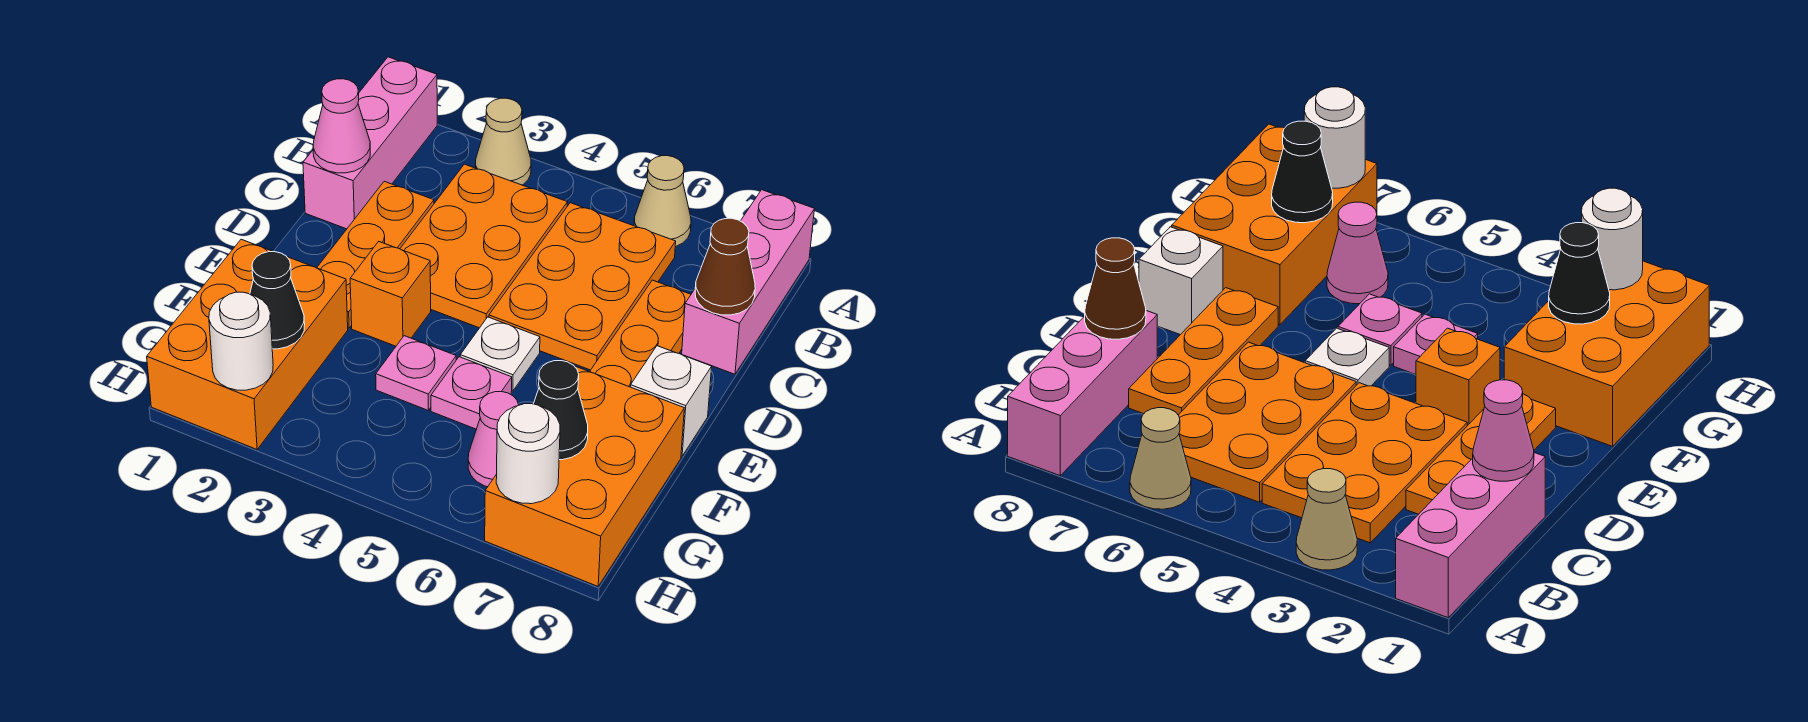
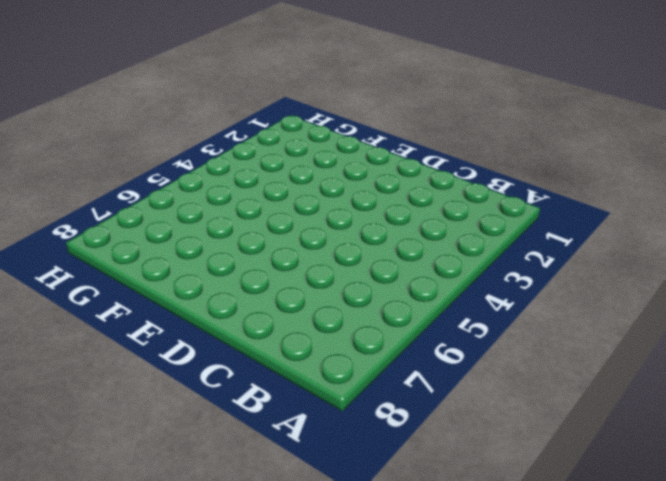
none -> pink 1x3 brick [303,57,437,229]
none -> tan 1x1 cone [476,98,531,185]
none -> tan 1x1 cone [634,156,691,247]

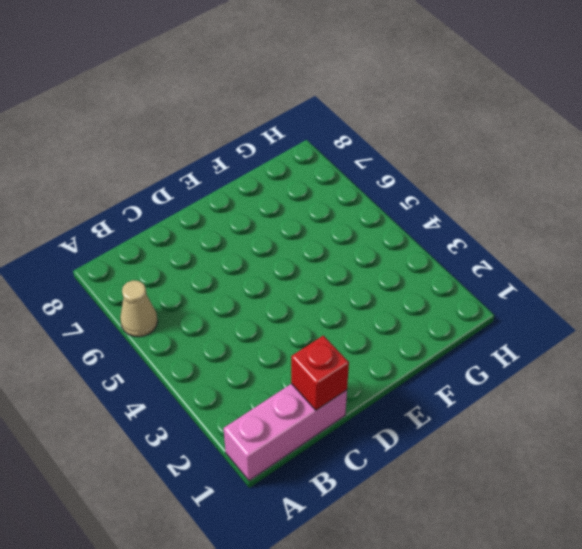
red 1x1 brick [291,336,349,410] -> pink 1x1 cone [313,79,370,173]
none -> tan 1x1 cone [476,98,531,185]
none -> pink 1x3 brick [682,190,814,374]
none -> orange 2x3 plate [400,164,568,328]

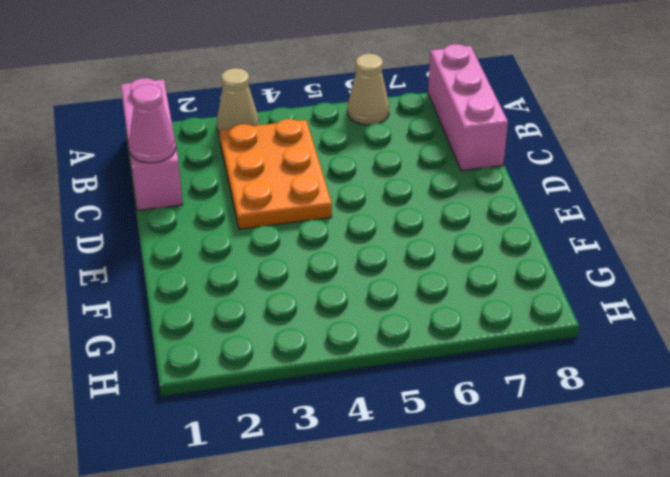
none -> orange 2x3 plate [489,203,676,370]
none -> orange 1x3 plate [317,181,434,328]
none -> orange 1x3 plate [590,280,691,387]

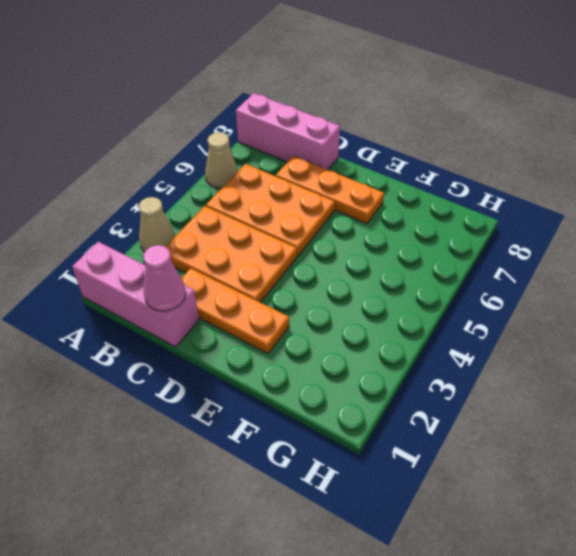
none -> orange 1x1 brick [350,242,431,346]
none -> white 1x1 plate [460,317,540,391]
none -> white 1x1 brick [630,346,712,456]

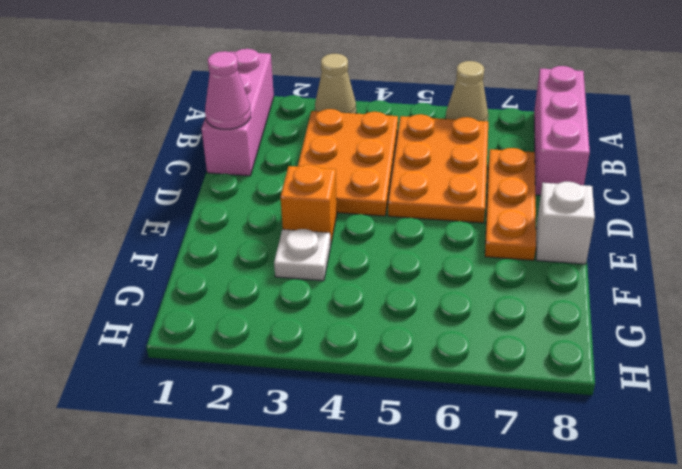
white 1x1 plate [274,229,331,281] -> white 1x1 plate moved to [460,317,540,391]
none -> orange 1x3 plate [317,181,434,328]
none -> orange 2x3 brick [147,239,348,449]
none -> pink 1x1 plate [376,336,456,411]

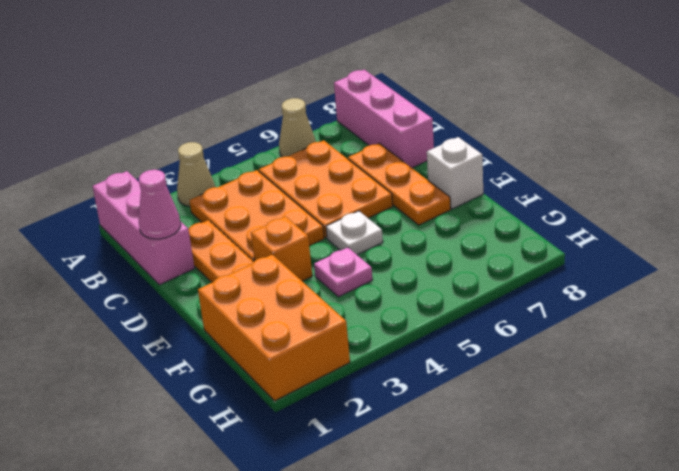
none -> pink 1x1 plate [431,357,512,429]
none -> orange 2x3 brick [485,366,684,586]
none -> pink 1x1 cone [468,392,519,487]

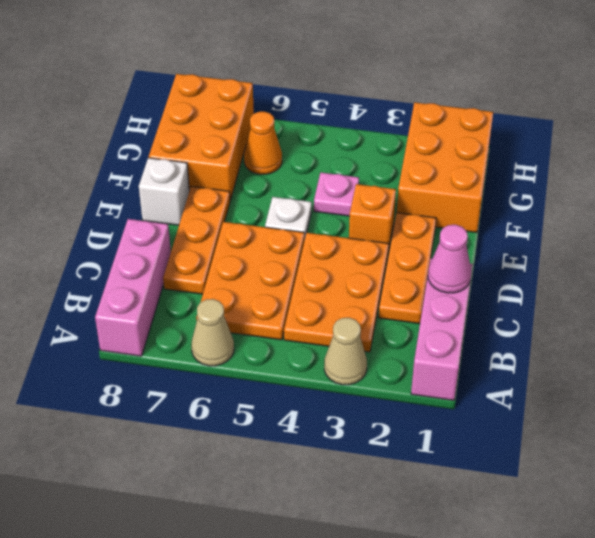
orange 1x1 cone [244,112,282,174] -> pink 1x1 cone [468,392,519,487]
none -> pink 1x1 plate [431,357,512,429]
none -> brown 1x1 cone [695,218,755,315]
none -> black 1x1 cone [250,252,305,349]

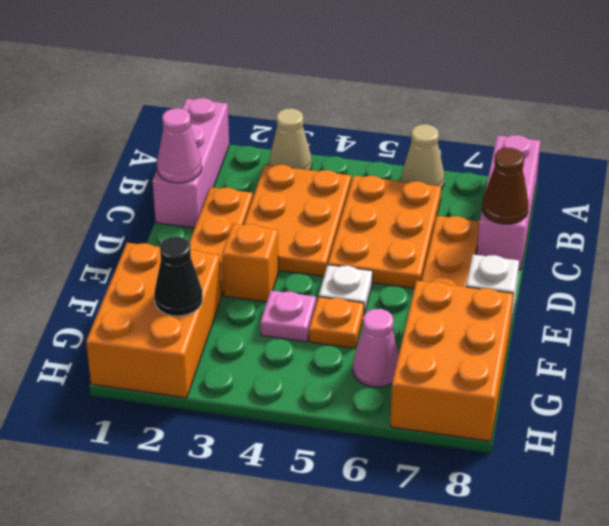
orange 1x1 plate [309,297,364,348] -> pink 1x1 plate [431,357,512,429]
none -> black 1x1 cone [534,361,588,460]
none -> white 1x1 round brick [209,292,273,390]
none -> white 1x1 round brick [496,404,560,504]

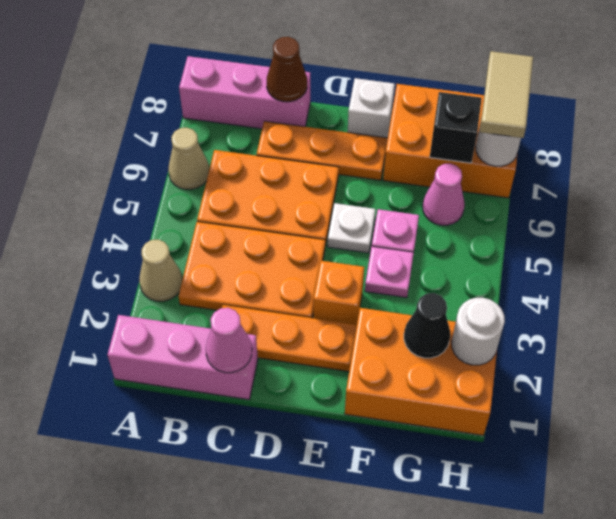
black 1x1 brick [430,92,482,163] -> black 1x1 cone [534,361,588,460]
tan 1x2 tile [480,51,533,138] -> none

